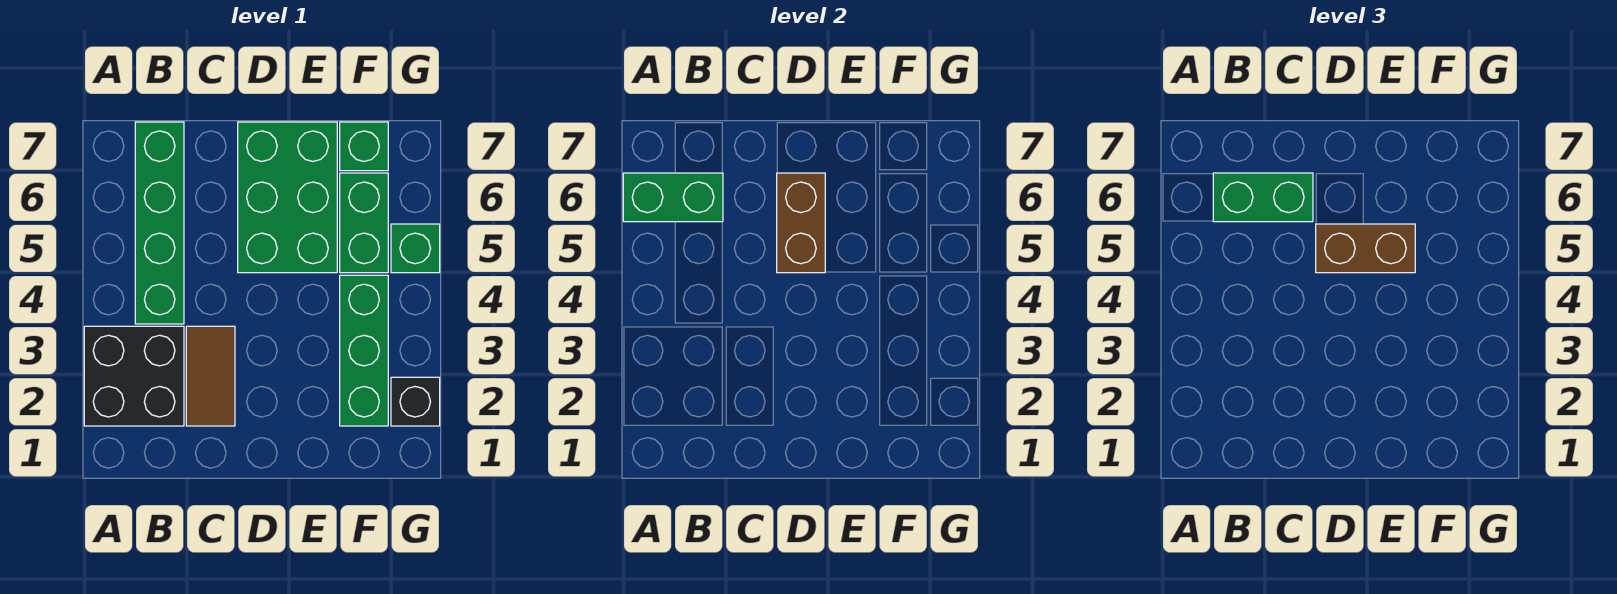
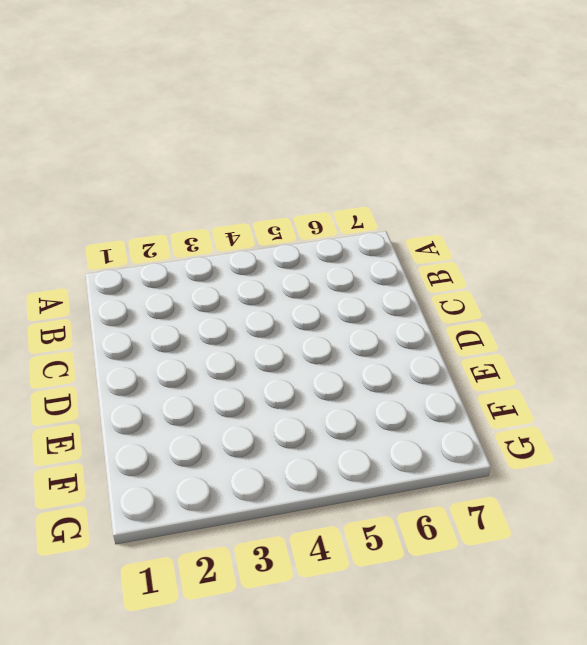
none -> black 2x2 brick [84,326,184,426]
none -> green 1x4 brick [135,122,184,324]
none -> brown 1x2 tile [186,326,235,426]

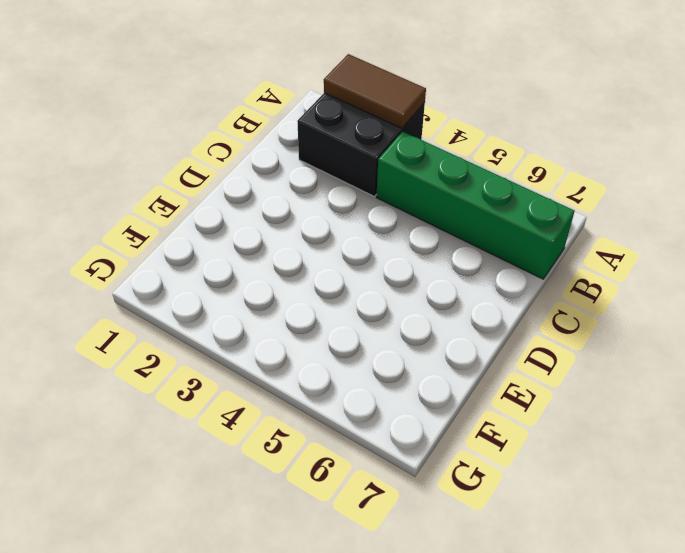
brown 1x2 tile [324,54,426,128] -> brown 1x2 tile moved to [186,326,235,426]
none -> green 2x3 brick [238,122,337,273]
none -> green 1x3 brick [340,275,388,426]
none -> green 1x2 brick [340,173,388,273]

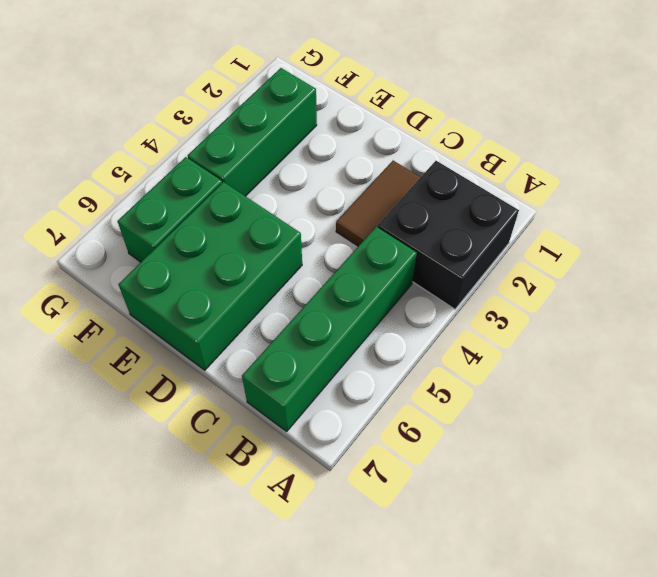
none -> green 1x1 brick [340,122,388,171]
none -> black 1x1 brick [391,377,440,426]
none -> green 1x1 brick [391,224,440,273]

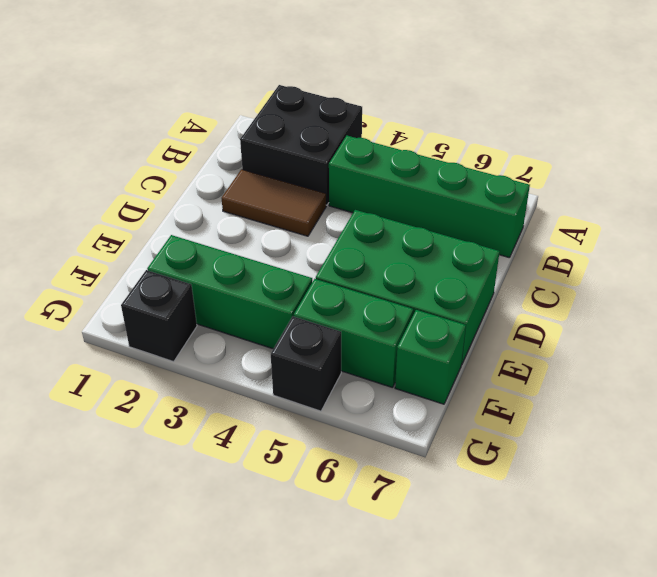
black 1x1 brick [271,316,341,411] -> green 1x1 brick [391,224,440,273]
none -> green 1x2 brick [623,173,723,222]
none -> brown 1x2 brick [777,173,825,273]
none -> green 1x2 brick [1213,173,1313,222]

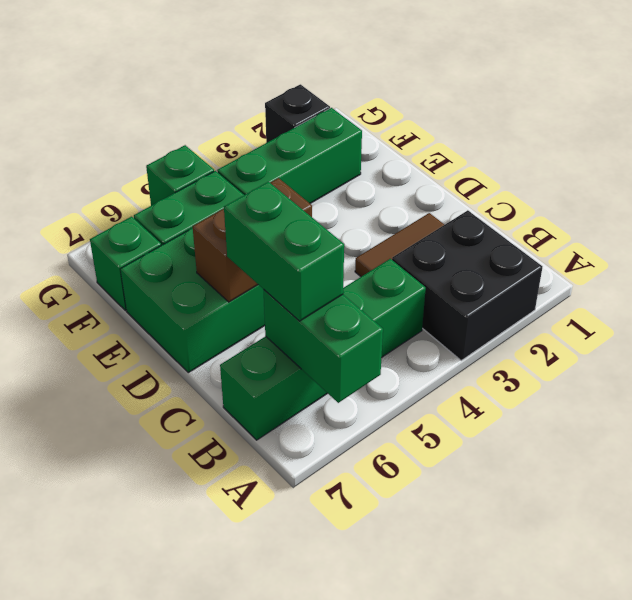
none -> brown 1x2 brick [1316,224,1415,273]

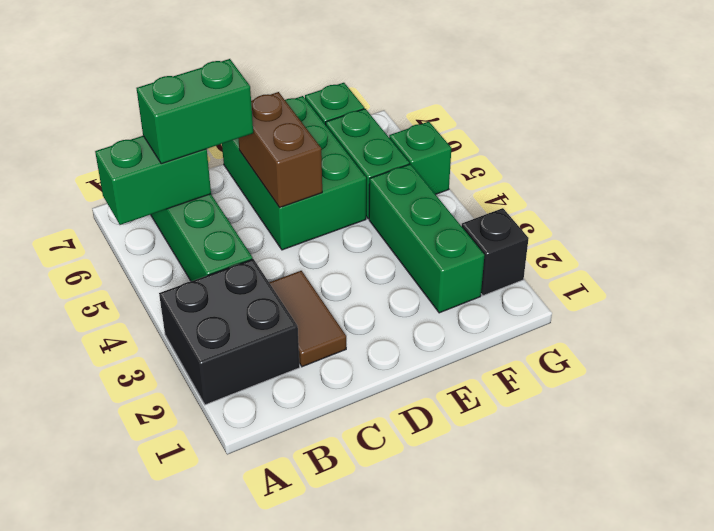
none -> brown 1x2 brick [1316,224,1415,273]

